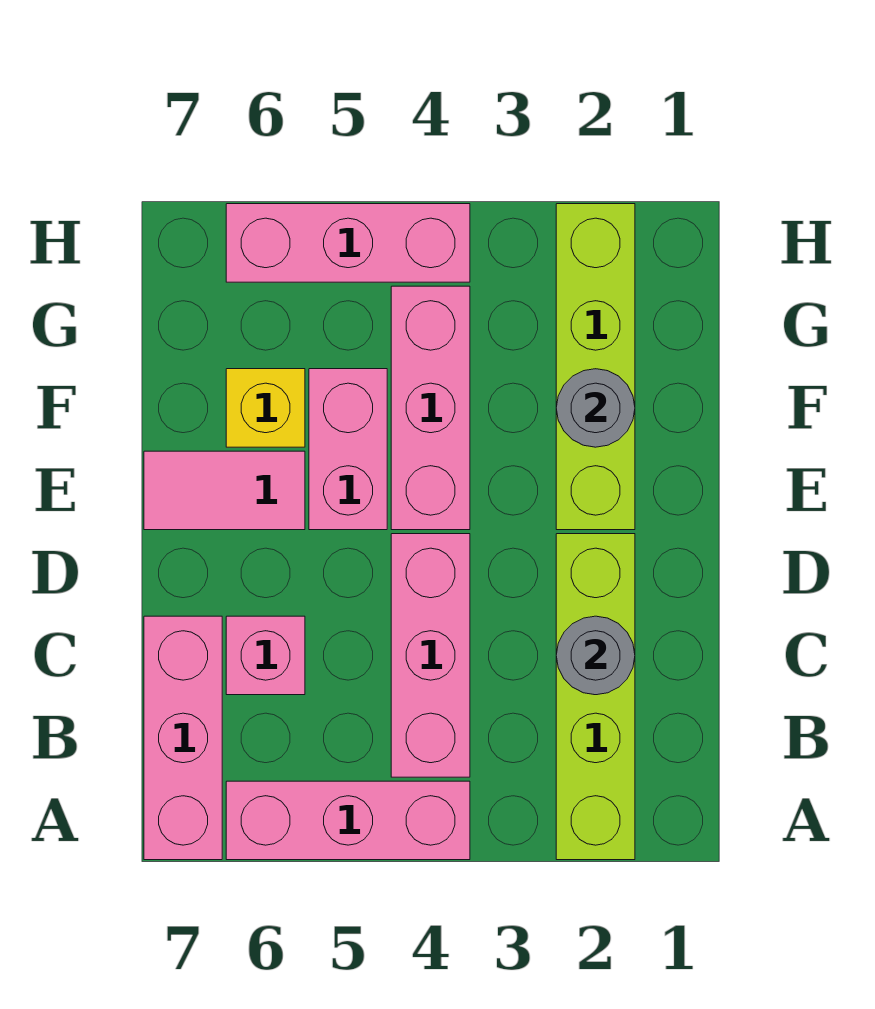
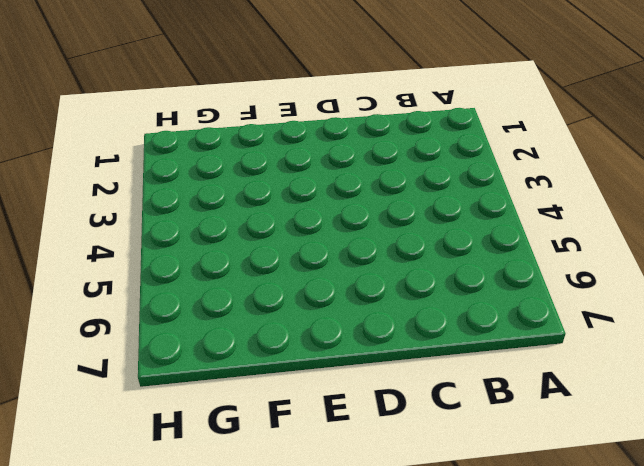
none -> lime 1x4 brick [556,534,635,860]
none -> pink 1x3 brick [226,781,470,860]
none -> pink 1x3 brick [144,616,222,860]

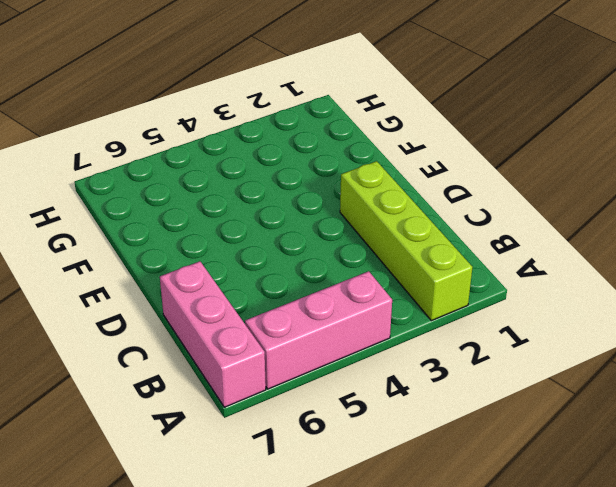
none -> pink 1x3 brick [391,534,470,777]
none -> pink 1x1 brick [226,616,305,695]
none -> lime 1x4 brick [556,204,635,530]

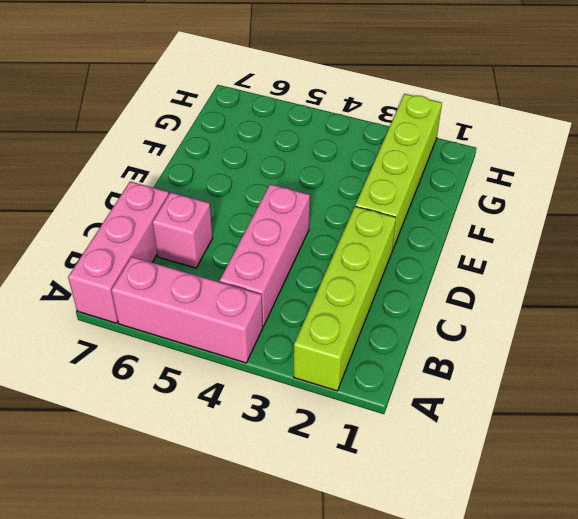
none -> pink 1x3 brick [391,286,470,530]
none -> pink 1x2 brick [309,369,387,530]
none -> pink 1x2 tile [144,451,305,530]

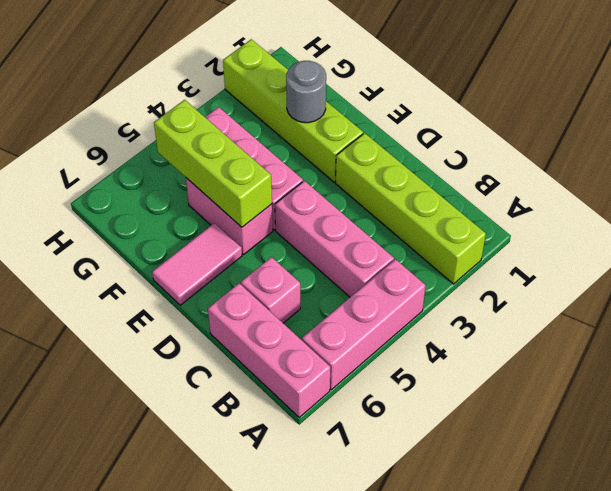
lime 1x3 brick [154,100,272,227] -> none
none -> yellow 1x1 brick [226,369,305,447]
none -> pink 1x3 brick [226,204,470,282]
none -> grey 1x1 round brick [556,616,635,695]

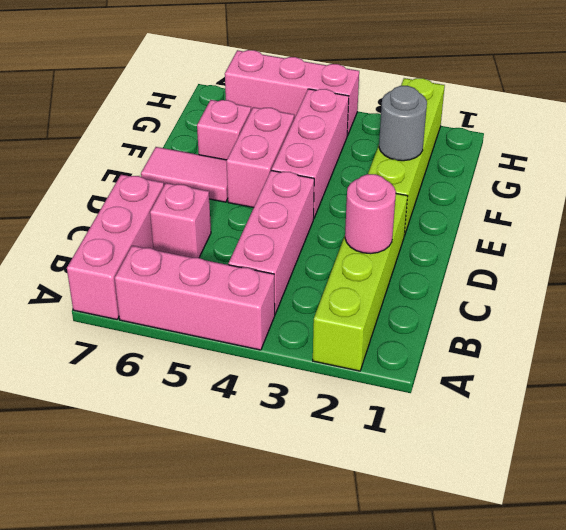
pink 1x1 round brick [345,174,396,254] -> grey 1x1 round brick [556,616,635,695]
pink 1x1 brick [197,100,251,160] -> yellow 1x1 brick [226,369,305,447]

